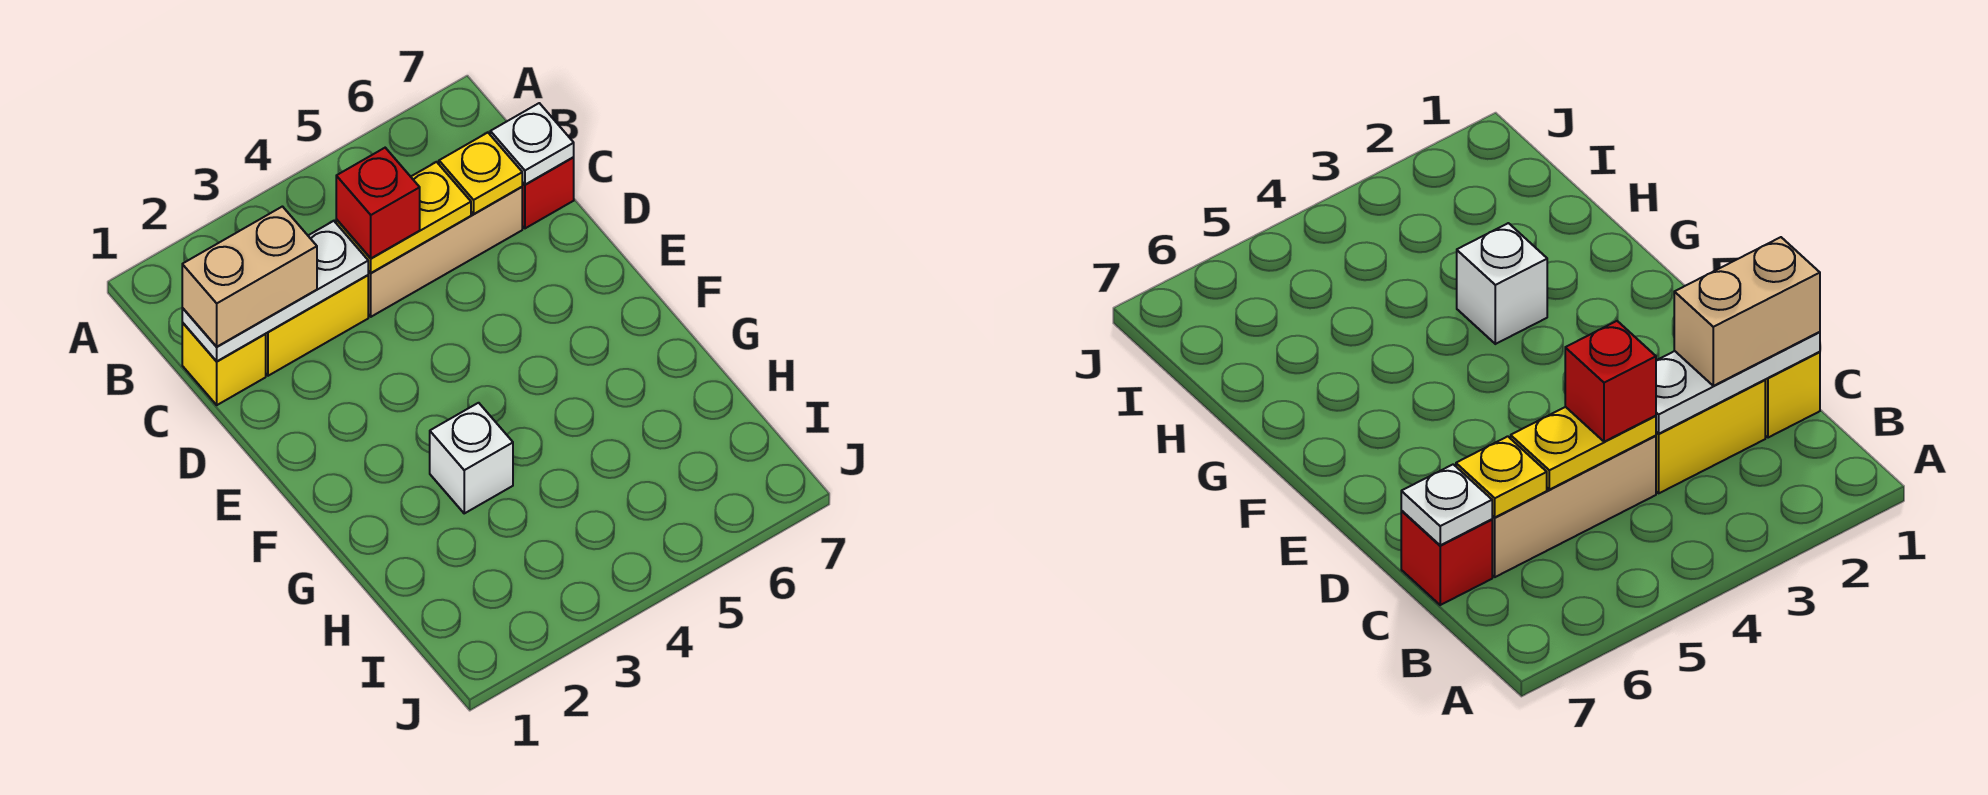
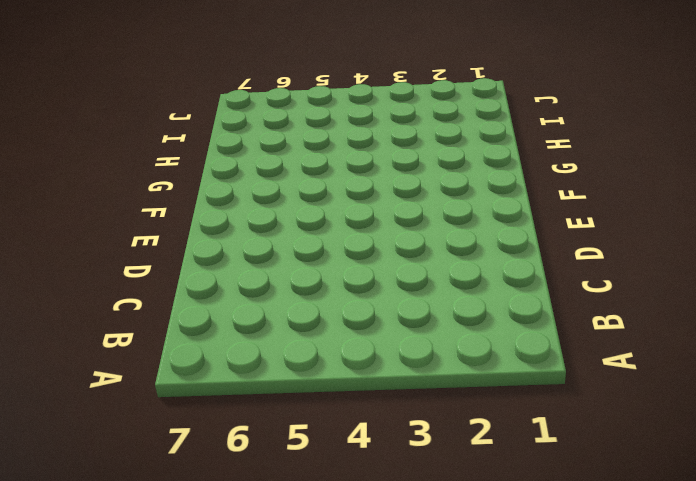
none -> yellow 1x1 brick [182,322,266,405]
none -> yellow 1x2 brick [266,275,368,376]

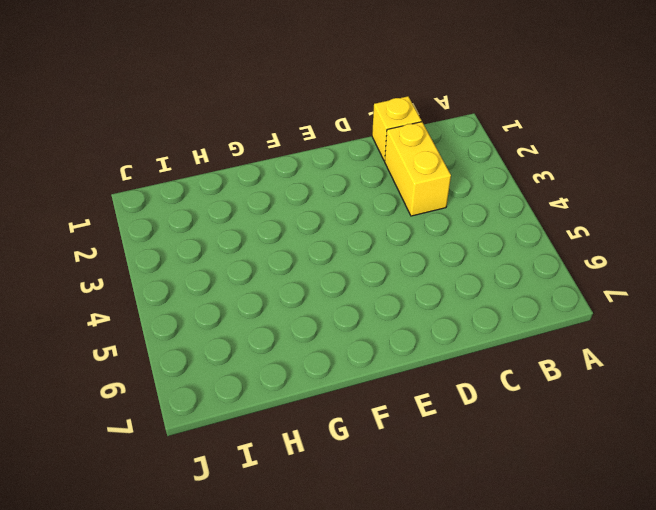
none -> tan 1x3 brick [368,187,522,317]
none -> red 1x1 brick [522,157,574,228]

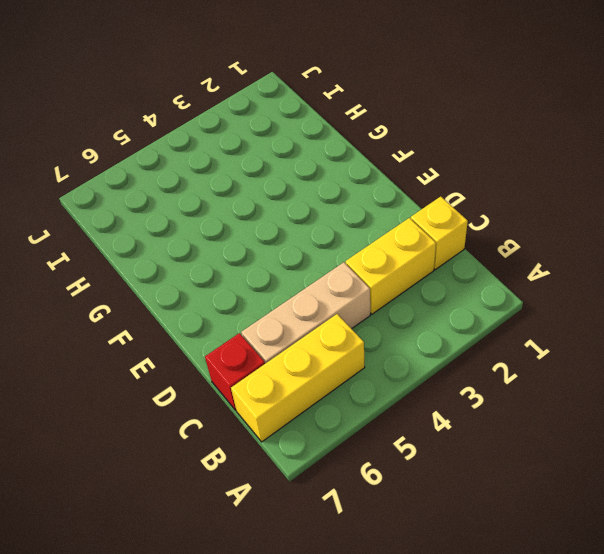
yellow 1x3 brick [231,314,365,442] -> none
none -> white 1x1 brick [430,403,513,513]
none -> white 1x3 plate [182,221,368,361]

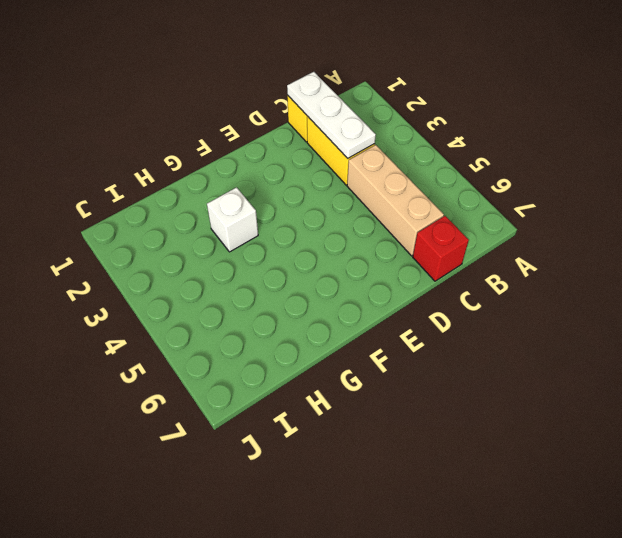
none -> yellow 1x2 plate [336,162,471,273]
none -> yellow 1x1 plate [439,132,522,214]

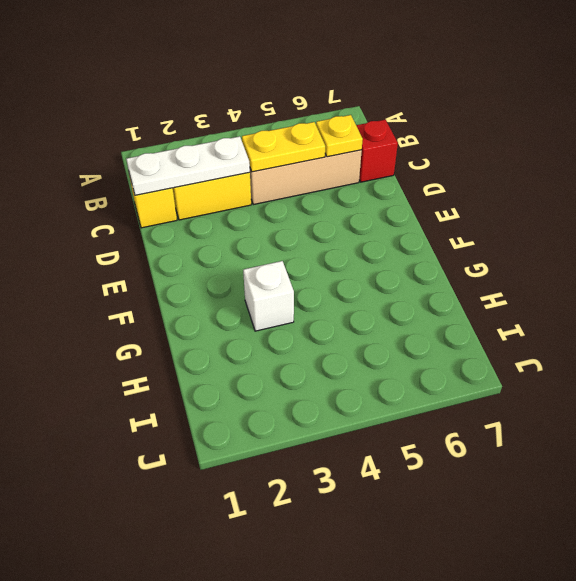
none -> white 1x1 plate [490,103,574,185]
none -> tan 1x2 brick [182,207,317,347]

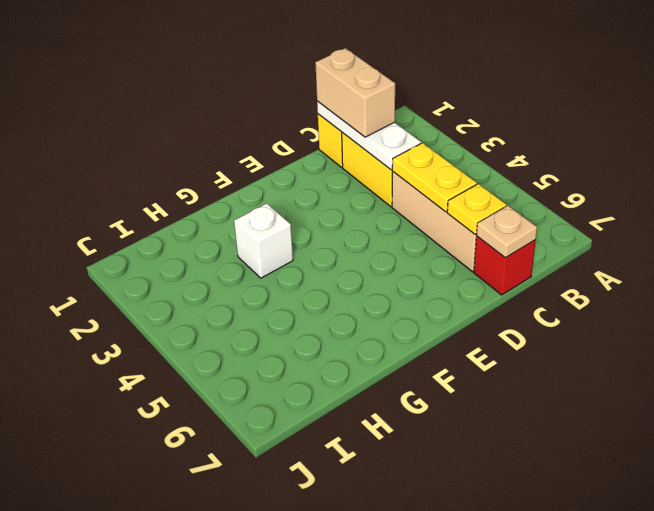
tan 1x1 plate [476,206,537,258] -> white 1x1 plate [490,103,574,185]
none -> red 1x1 brick [336,148,420,258]

